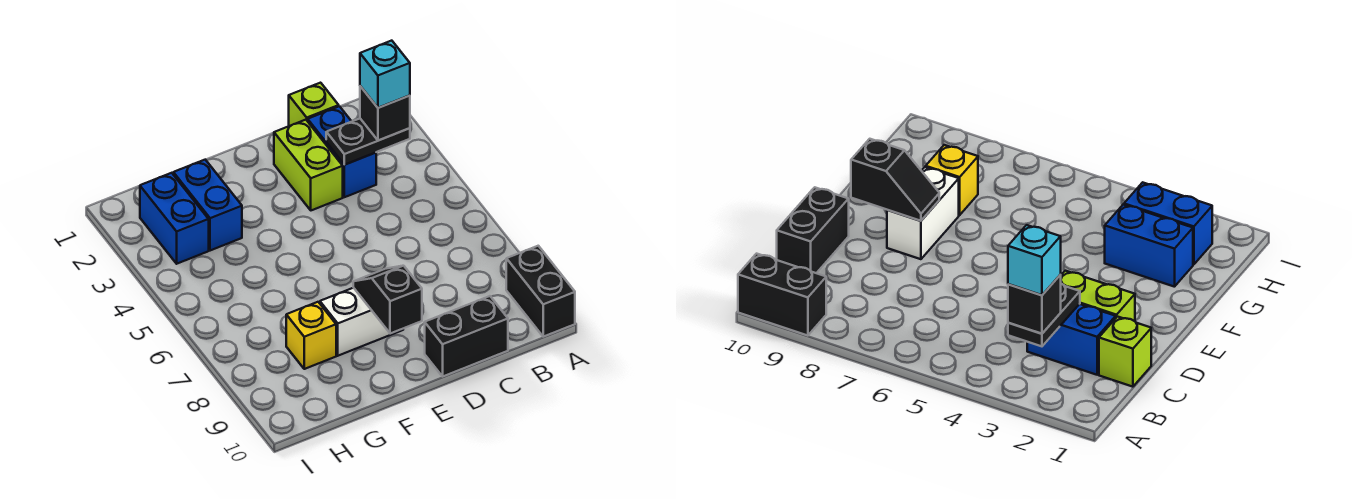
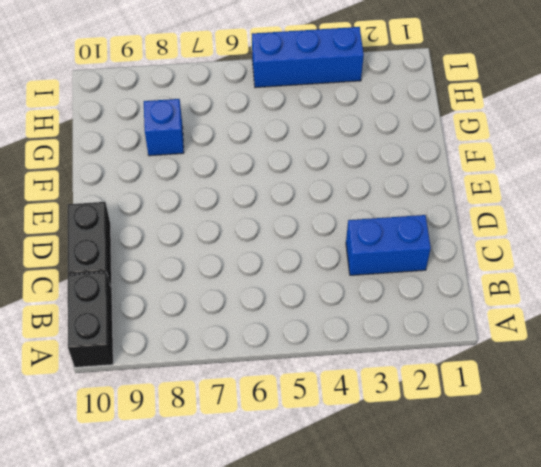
black 1x2 brick [68,272,113,367] -> black 1x2 brick turned to [506,246,575,337]
blue 1x1 brick [144,99,184,156] -> yellow 1x1 brick [286,302,336,369]
blue 1x3 brick [252,27,364,88] -> none
none -> lime 1x1 brick [289,83,339,126]
none -> lime 1x2 brick [274,120,343,210]
none -> white 1x2 brick [320,288,403,356]

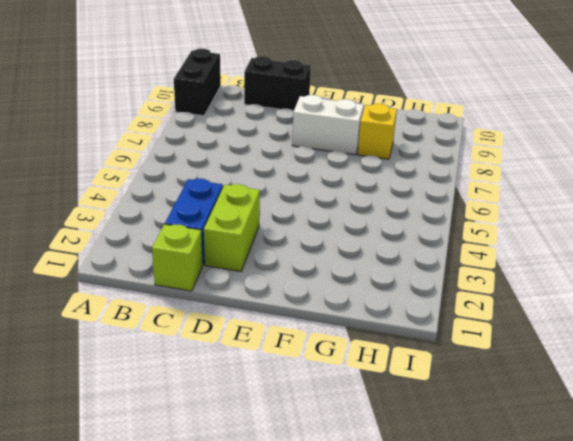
none -> blue 1x2 brick [173,160,242,251]
none -> blue 1x2 brick [140,173,209,264]
none -> black 1x2 plate [326,119,410,165]

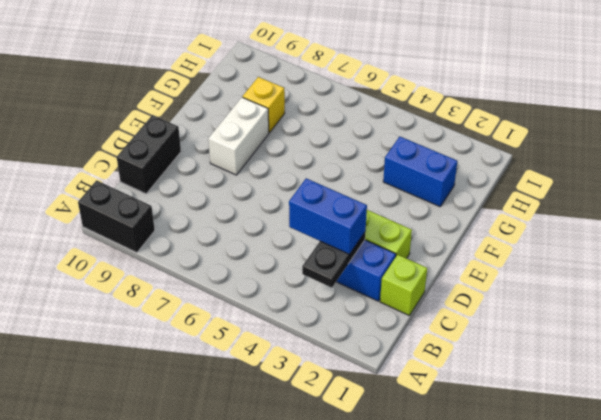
blue 1x2 brick [289,178,367,254] -> blue 1x2 brick moved to [140,173,209,264]
none -> black 1x2 slope [353,266,422,334]
none -> black 1x1 brick [360,86,410,141]
none -> cyan 1x1 brick [360,41,410,108]

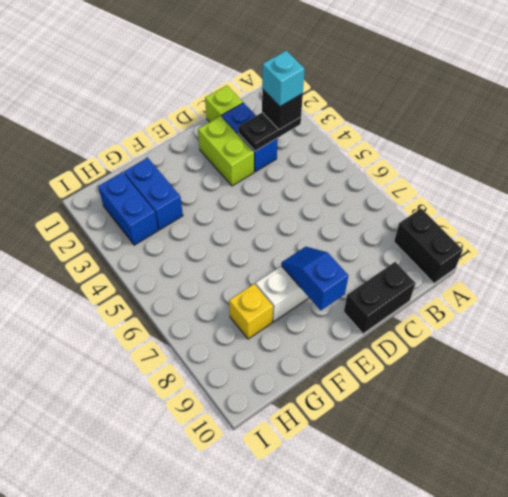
blue 1x2 slope [281,247,348,310] -> black 1x2 slope [353,266,422,334]

